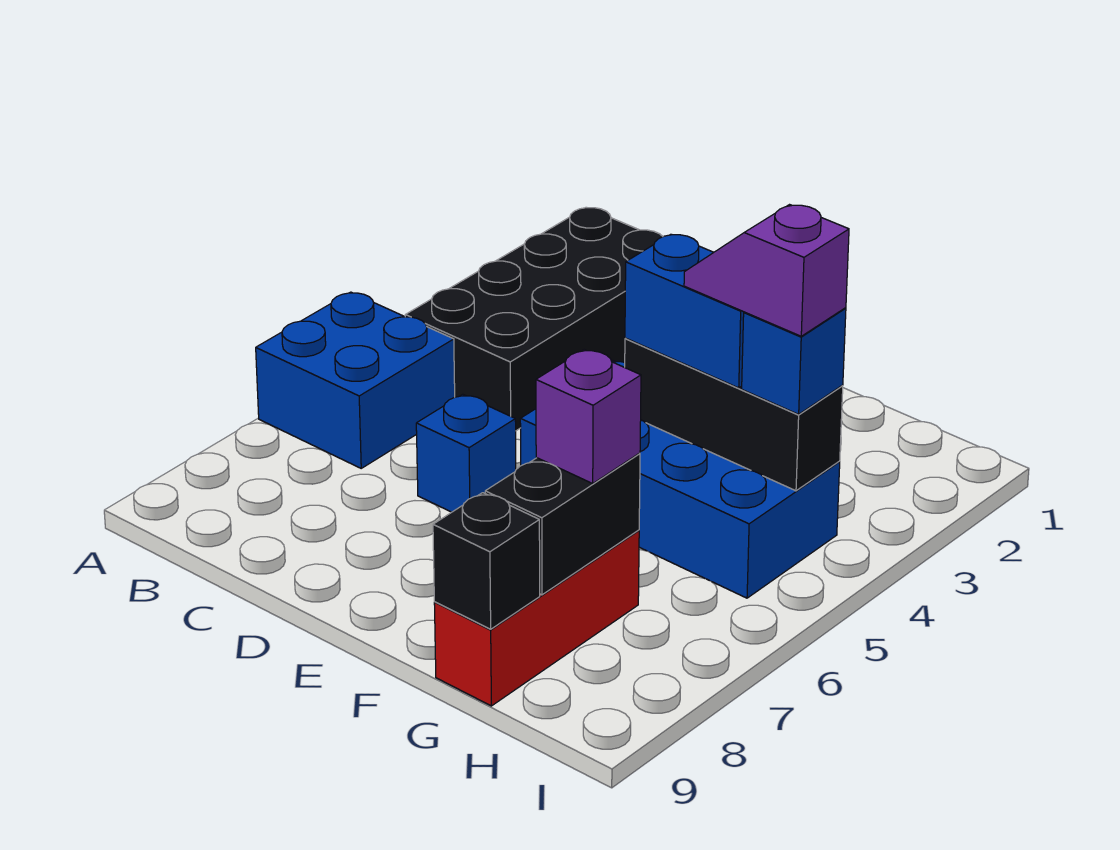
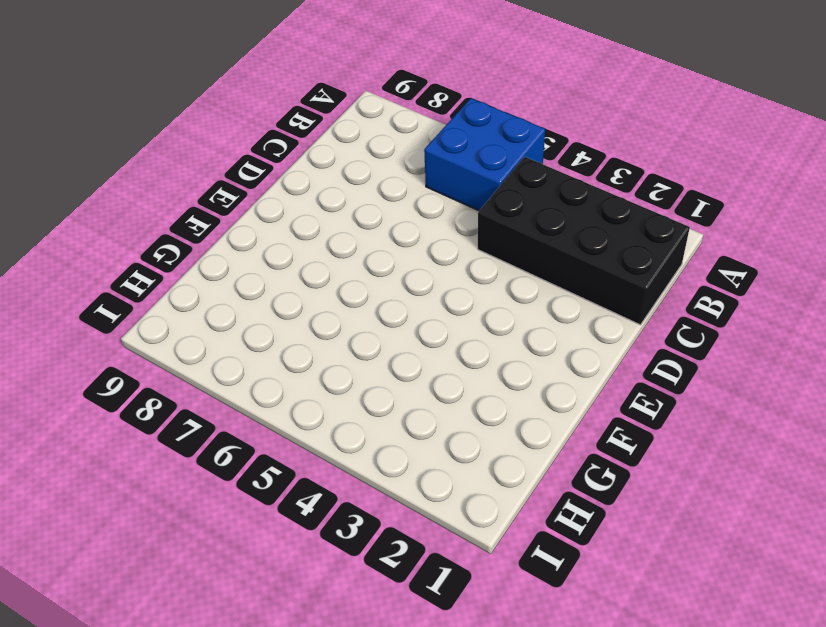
none -> blue 1x1 brick [416,394,516,512]
none -> blue 2x4 brick [520,360,840,598]
none -> red 1x3 brick [434,530,639,706]

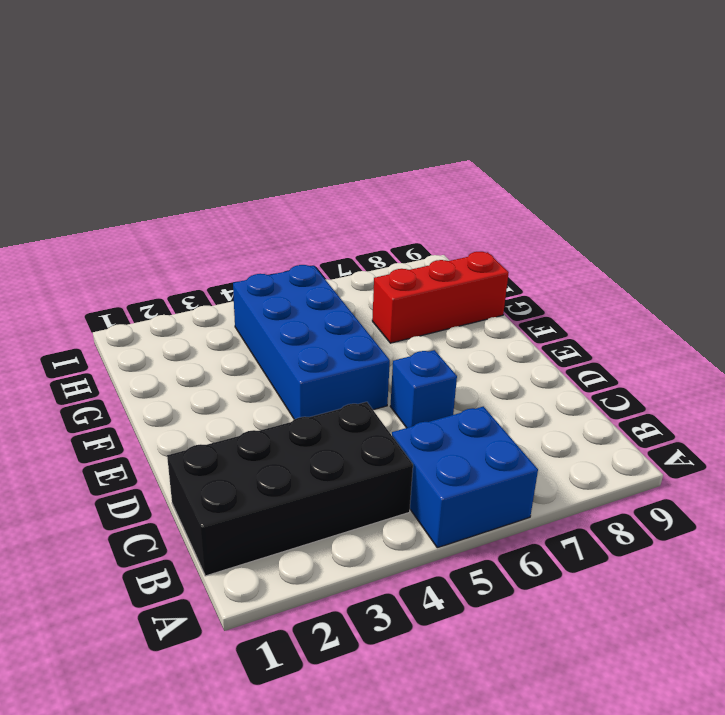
none -> black 1x3 brick [625,338,843,491]
none -> black 1x2 brick [485,453,640,595]
none -> black 1x1 brick [433,493,540,629]

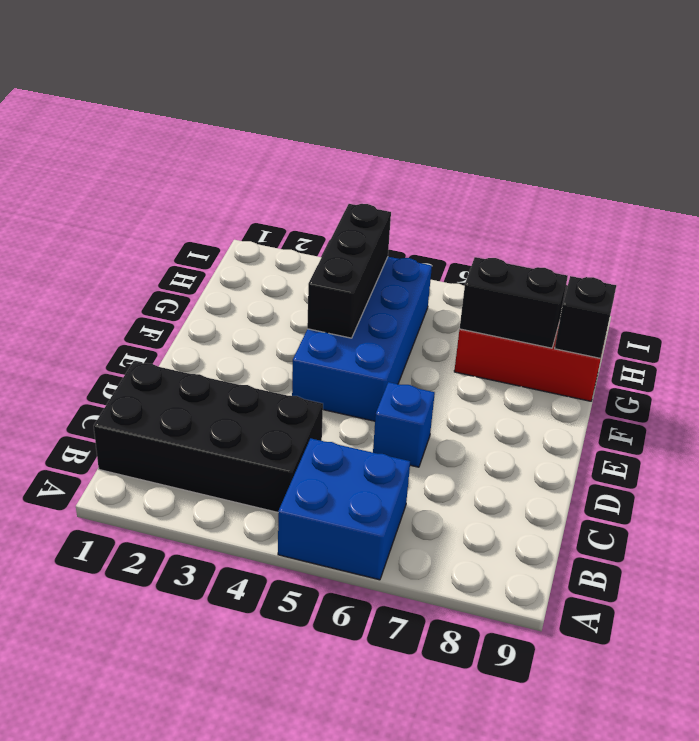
none -> blue 1x2 brick [625,234,744,388]
none -> purple 1x1 brick [536,350,641,483]
none -> blue 1x1 brick [742,308,846,414]

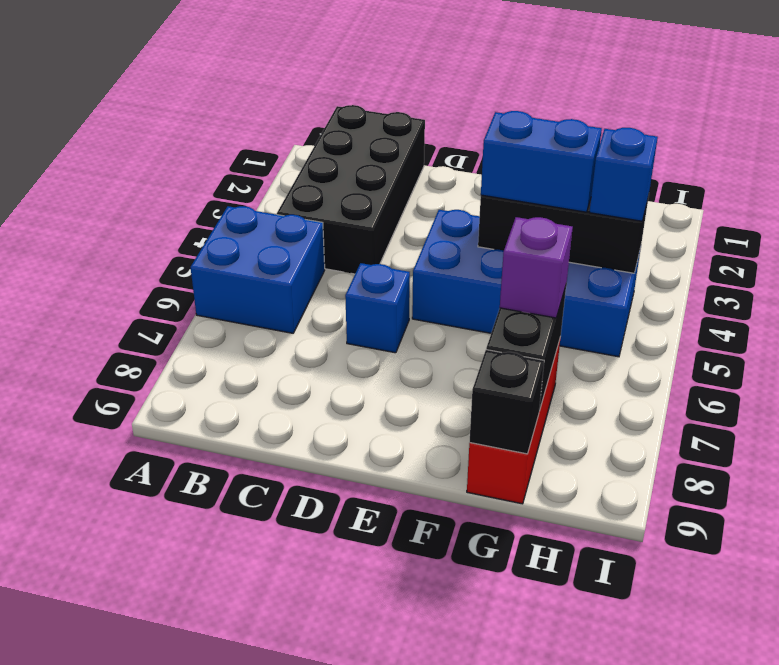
none -> purple 1x2 slope [684,205,849,336]

